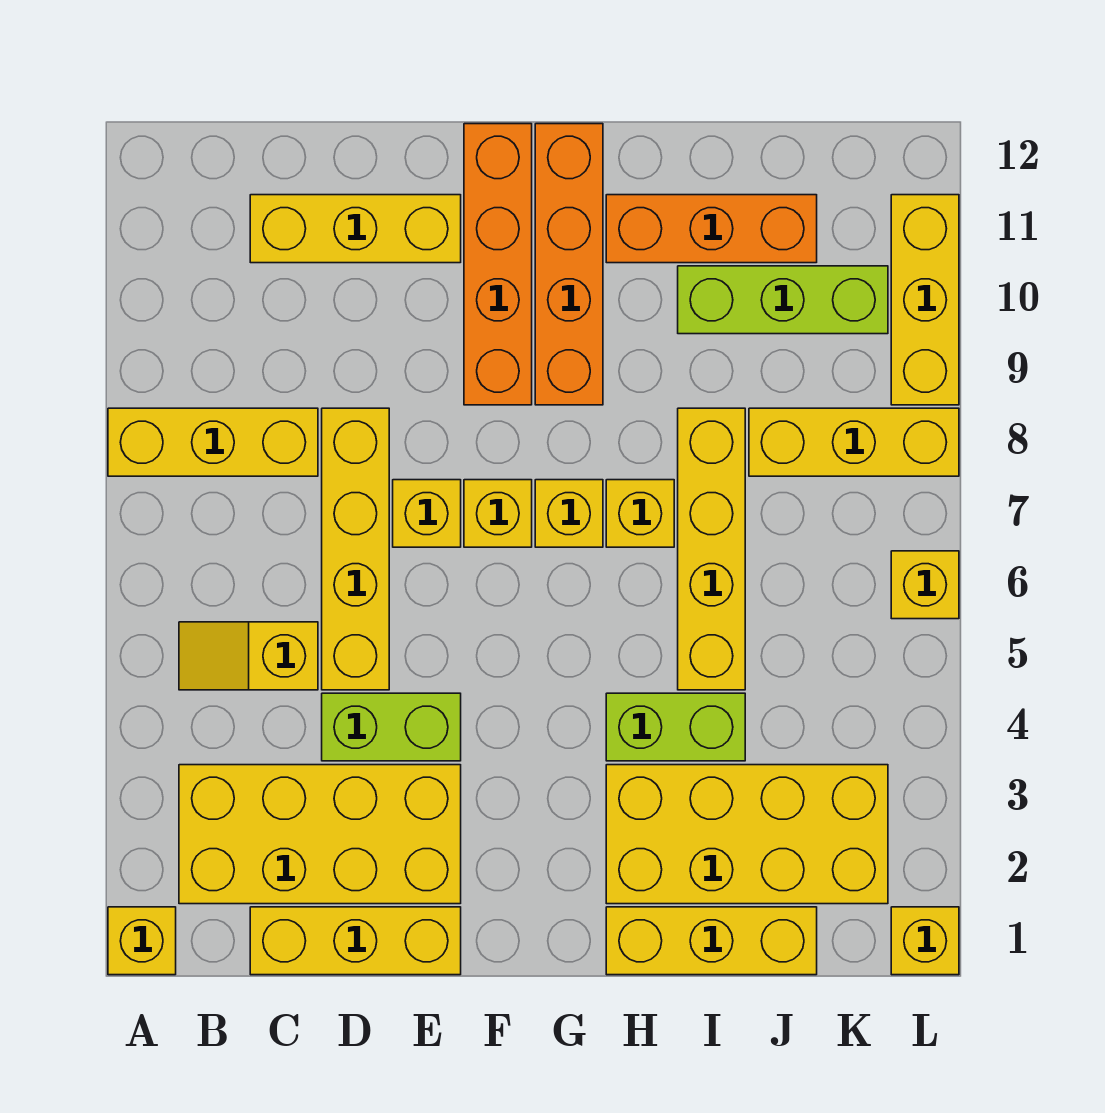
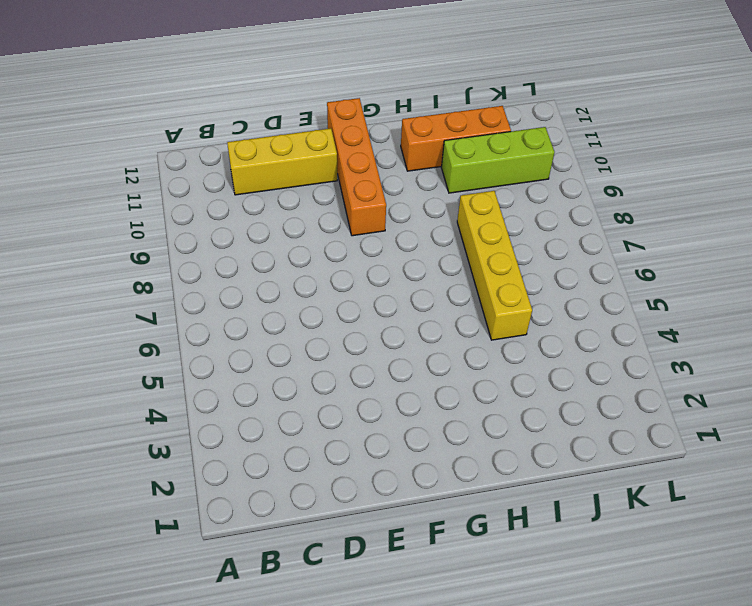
none -> yellow 1x1 brick [108,907,176,975]
none -> yellow 1x3 brick [108,408,318,476]
none -> yellow 2x4 brick [179,765,461,904]

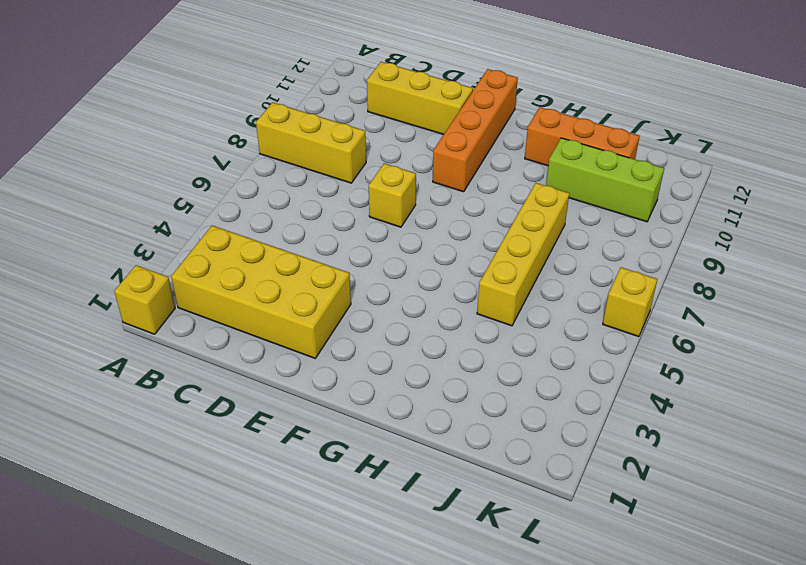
none -> yellow 1x2 slope [179,622,318,690]
none -> yellow 1x3 brick [250,907,461,975]
none -> lime 1x2 brick [322,693,461,761]

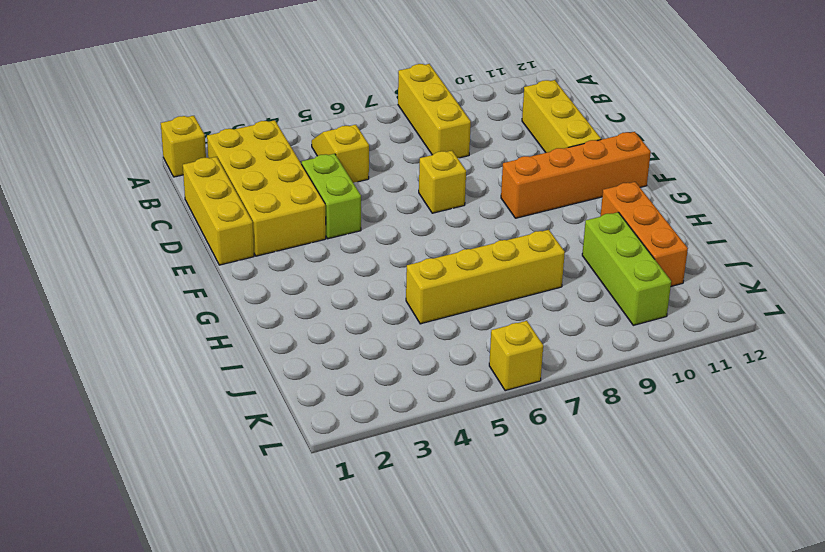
none -> yellow 1x4 brick [322,408,389,690]
none -> yellow 1x1 brick [464,480,532,547]
none -> yellow 1x1 brick [535,480,603,547]

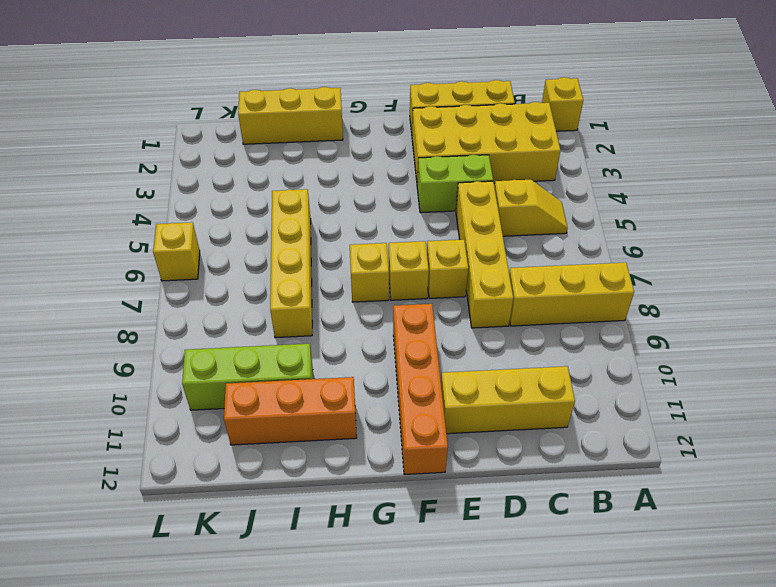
none -> orange 1x4 brick [535,124,603,405]
none -> yellow 2x4 brick [606,765,888,904]
none -> lime 1x2 brick [606,693,745,761]

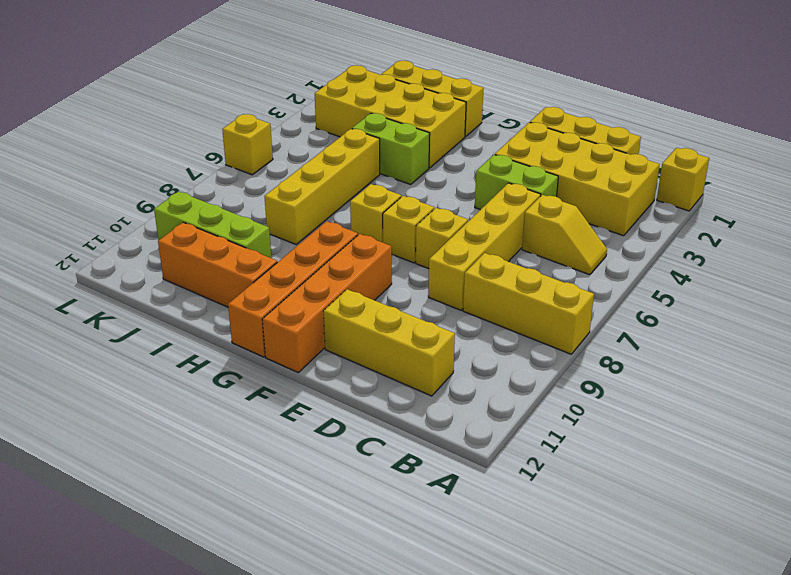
none -> yellow 1x1 brick [606,480,674,547]
none -> yellow 1x3 brick [749,408,959,476]
none -> yellow 1x1 brick [891,907,959,975]

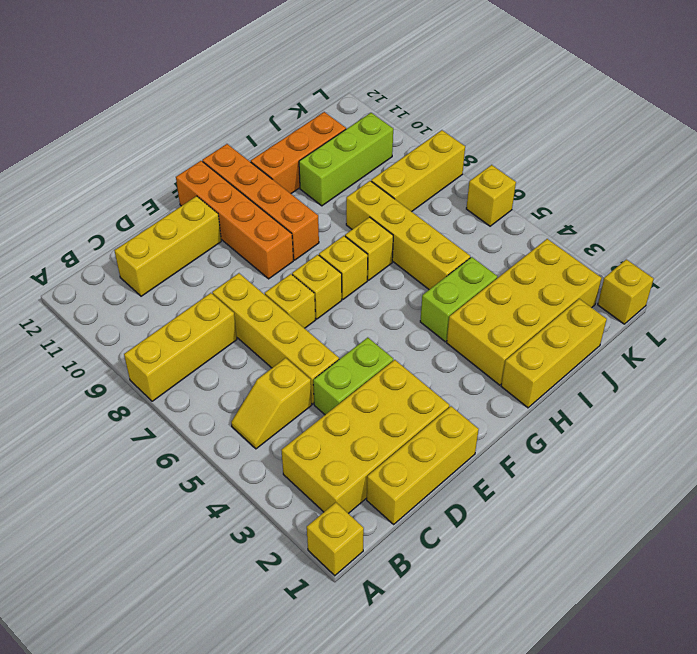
none -> yellow 1x3 brick [891,195,959,405]

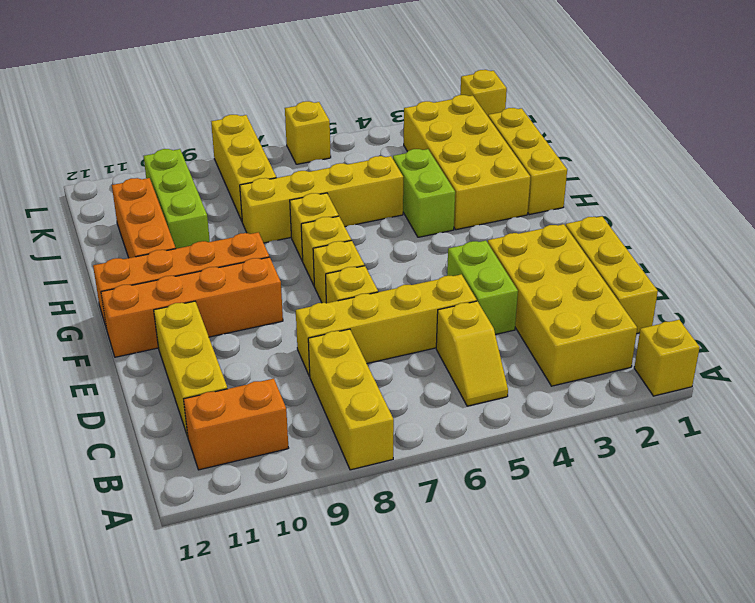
orange 1x2 brick [184,379,288,470] -> none
none -> yellow 1x3 brick [891,195,959,405]

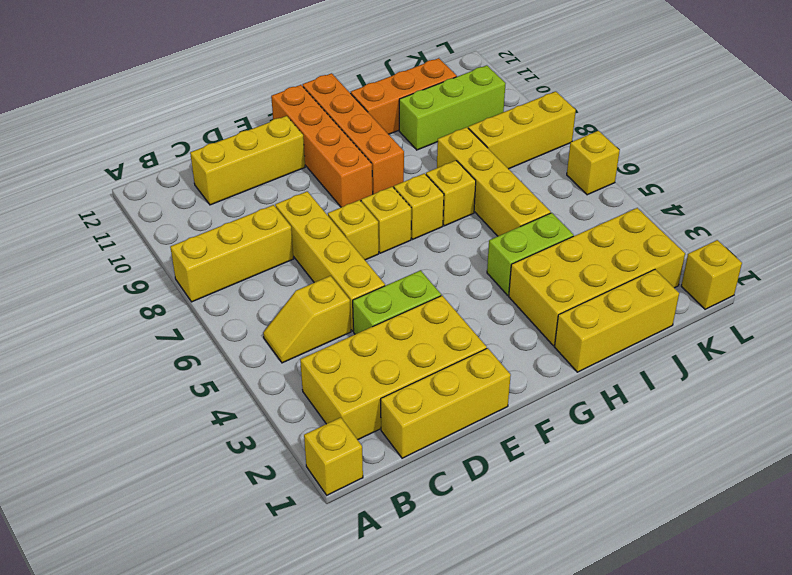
none -> yellow 1x3 brick [891,195,959,405]

